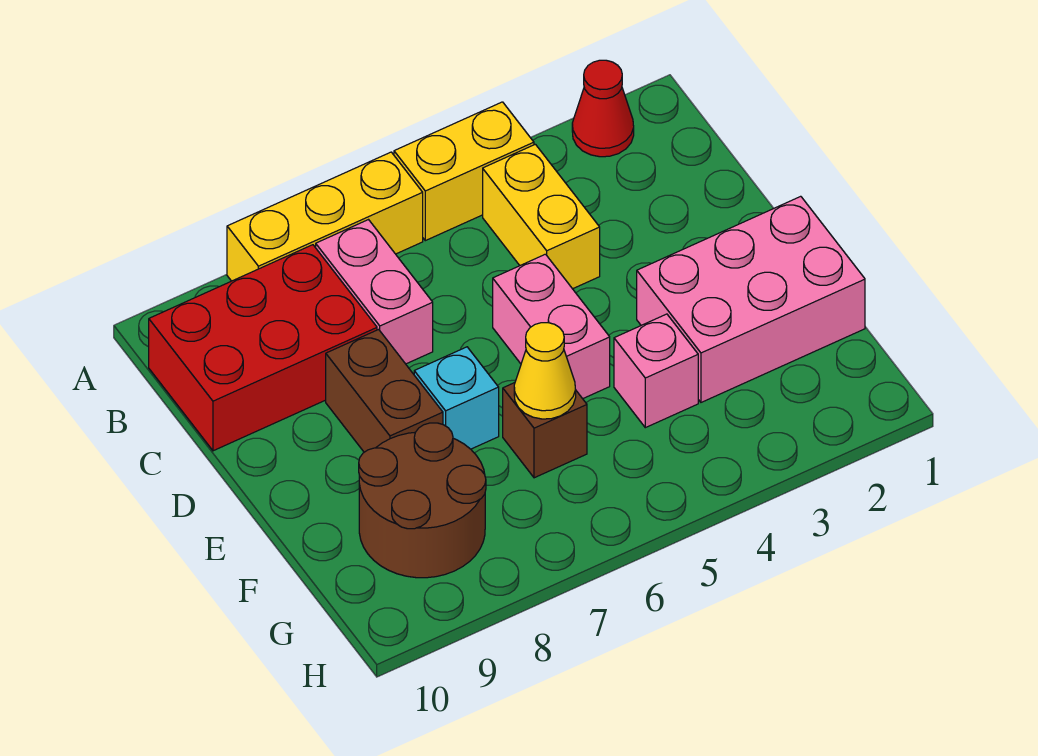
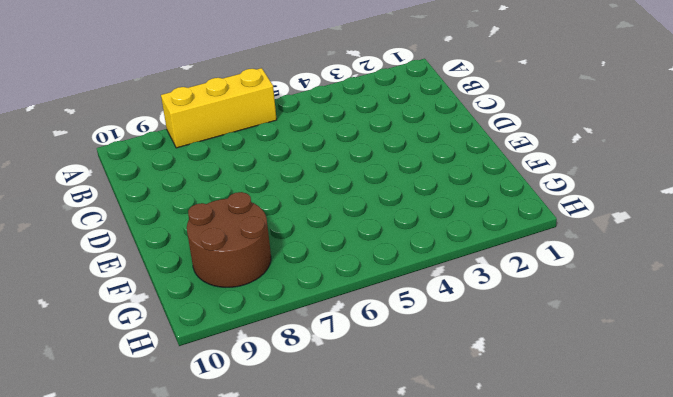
none -> red 1x1 cone [572,60,634,157]
none -> yellow 1x2 brick [394,102,534,241]
none -> yellow 1x2 brick [483,144,600,289]

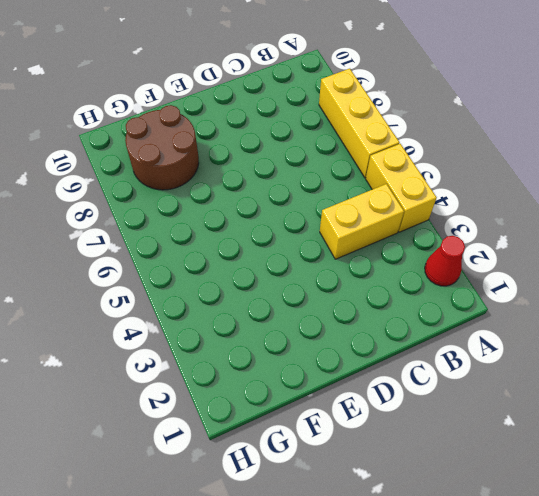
none -> pink 1x2 brick [316,220,433,364]
none -> red 2x3 brick [149,245,377,451]
none -> pink 1x2 brick [493,254,610,399]

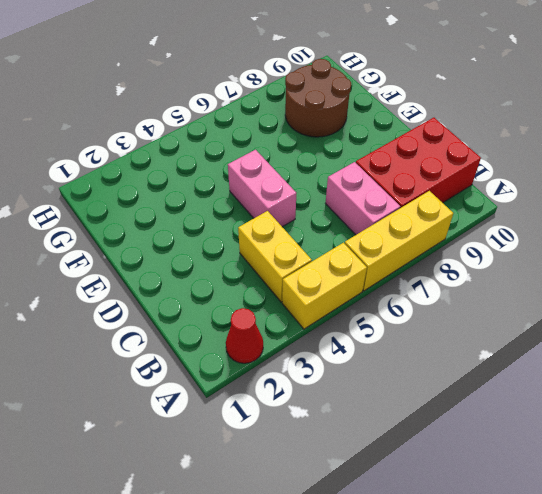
none -> brown 1x2 brick [326,329,443,452]
none -> pink 2x3 brick [637,196,865,402]
none -> cyan 1x1 brick [414,347,499,449]

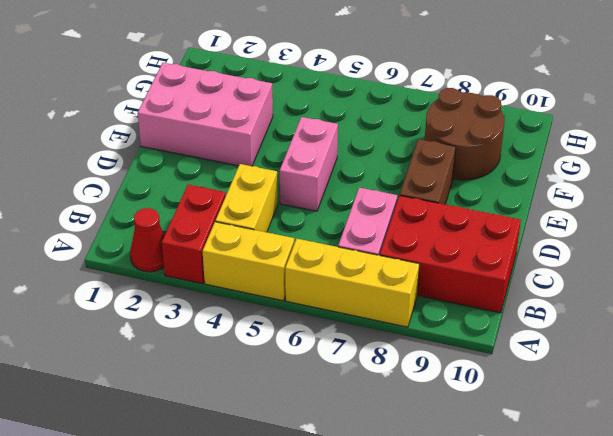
red 1x2 brick [162,185,226,284] -> none
none -> cyan 1x1 brick [414,347,499,449]
none -> pink 1x1 brick [614,314,698,428]
none -> brown 1x1 brick [503,383,587,478]

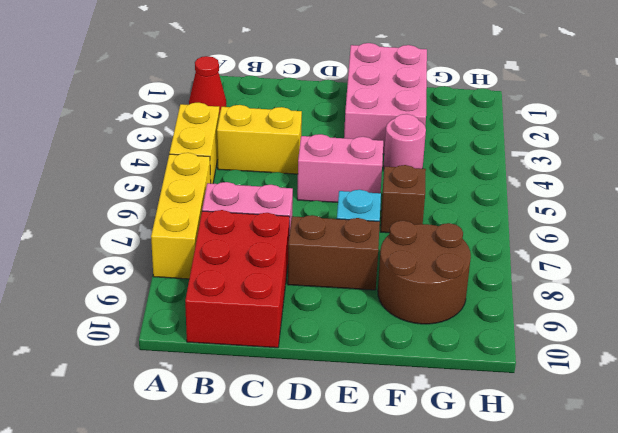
pink 1x1 round brick [384,114,426,169] -> pink 1x1 brick [614,314,698,428]
none -> yellow 1x1 cone [514,323,576,419]

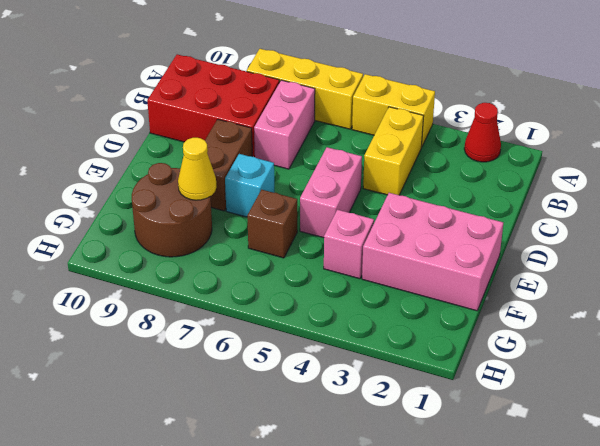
yellow 1x1 cone [178,138,216,200] -> yellow 1x1 cone moved to [514,323,576,419]

